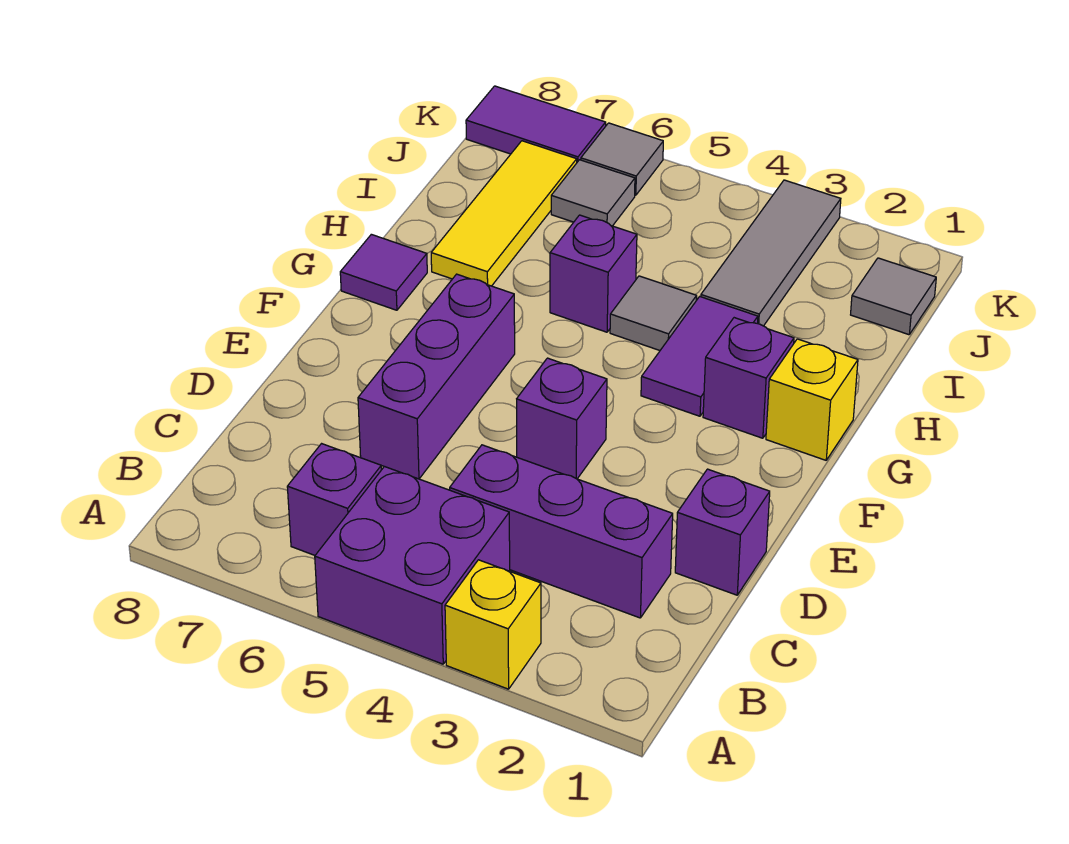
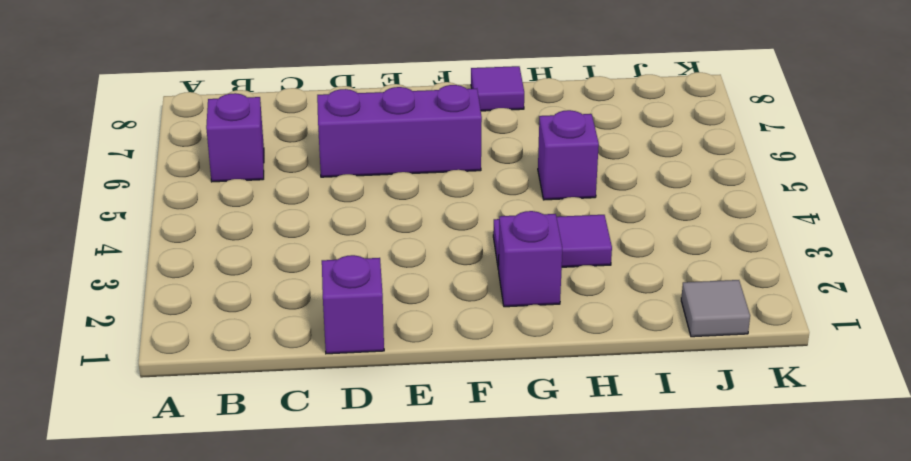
none -> yellow 1x1 brick [445,560,541,689]
none -> purple 2x2 brick [315,467,510,664]
none -> purple 1x3 brick [450,445,673,618]

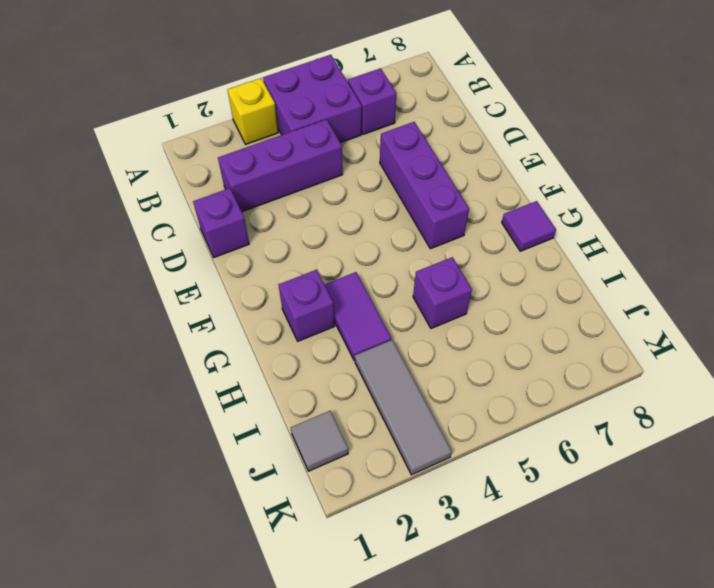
none -> purple 1x1 brick [517,358,607,479]
none -> yellow 1x1 brick [766,339,858,460]
none -> grey 1x1 tile [610,276,697,350]

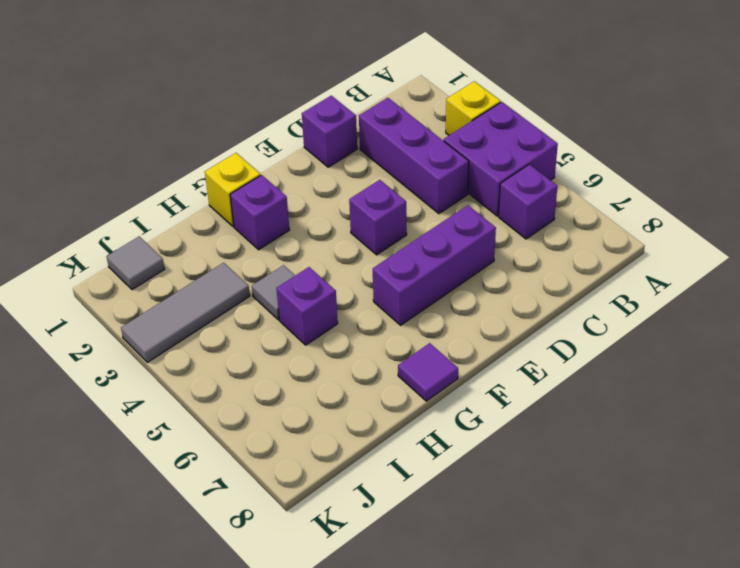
none -> purple 1x2 tile [641,297,758,416]
none -> yellow 1x3 tile [431,141,577,286]
none -> grey 1x1 tile [551,160,635,226]

